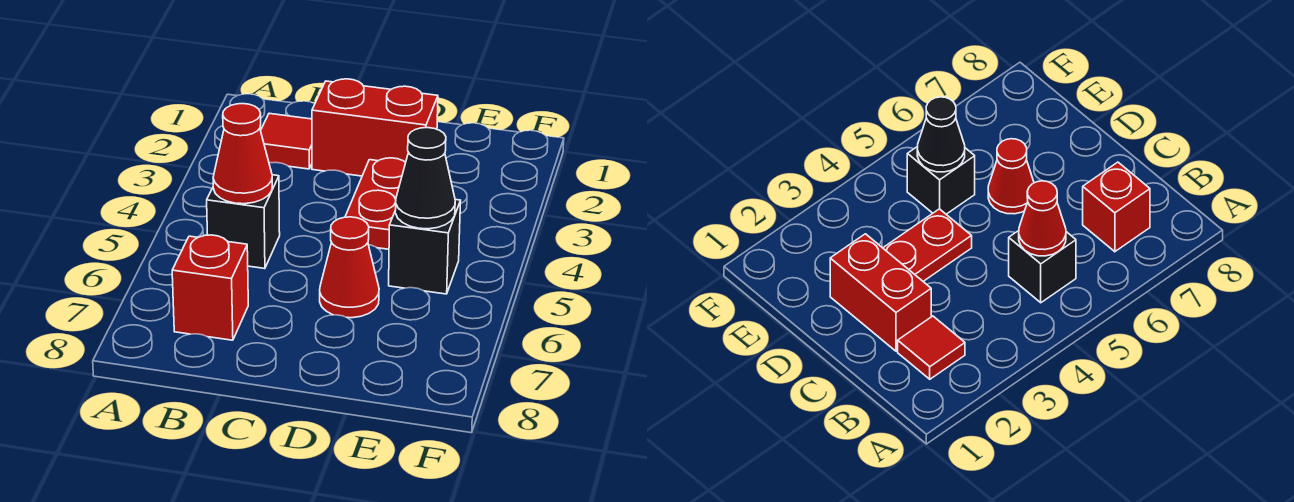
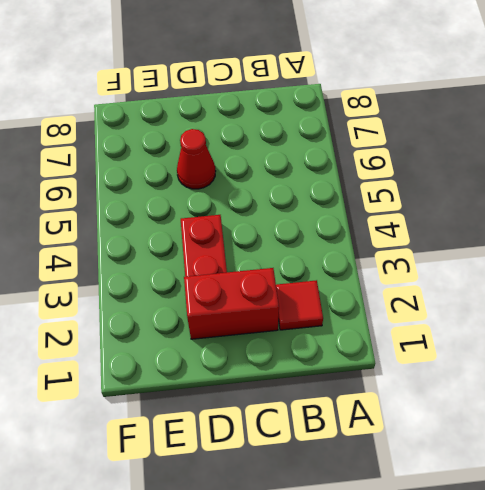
none -> black 1x1 brick [207,175,280,269]
none -> red 1x1 brick [172,235,248,340]

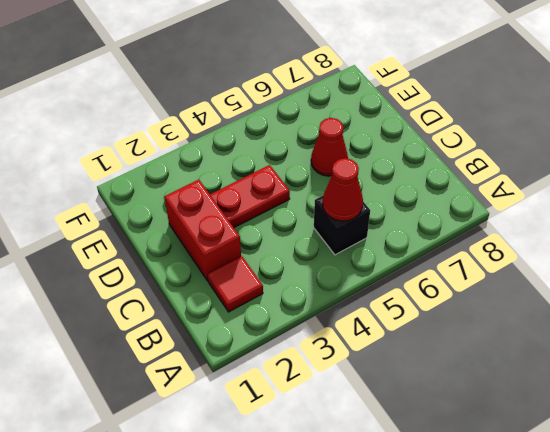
none -> red 1x1 brick [172,235,248,340]
none -> black 1x1 brick [389,199,461,294]

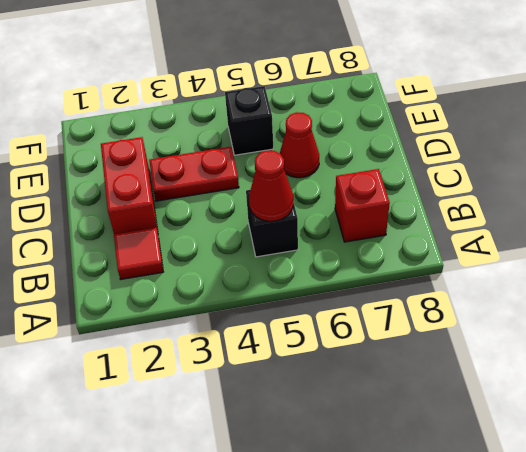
none -> black 1x1 cone [395,128,455,229]

